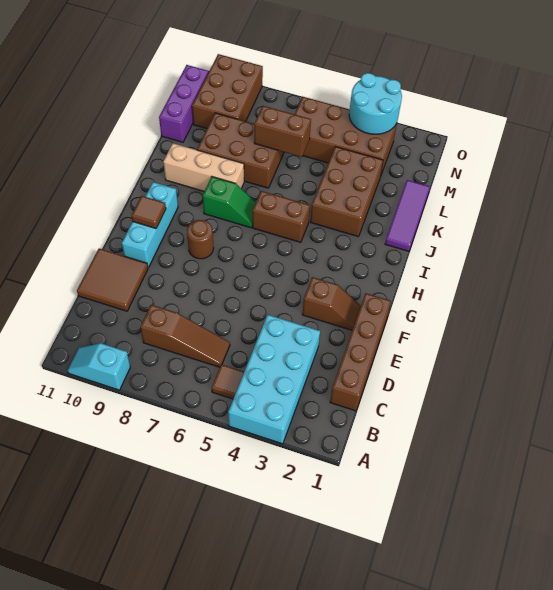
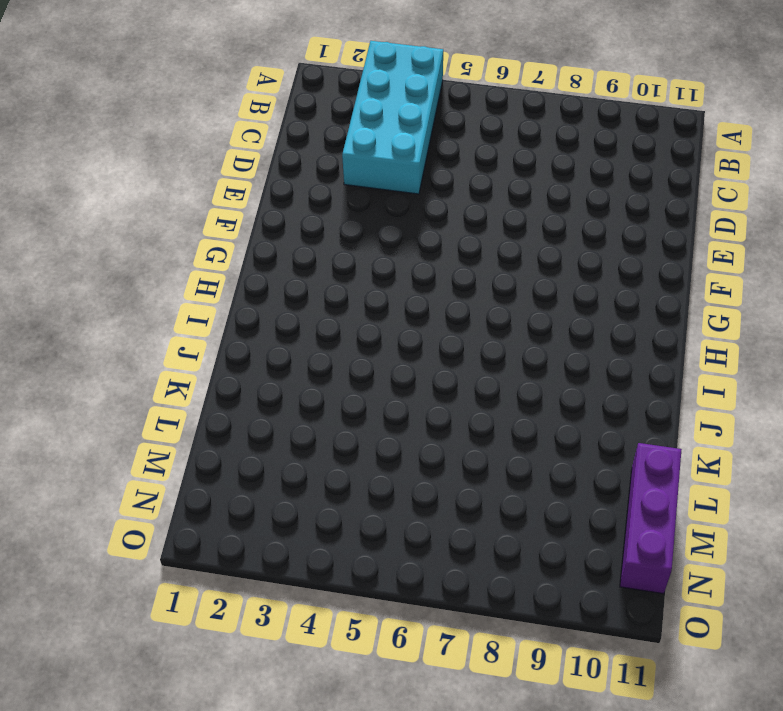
none -> cyan 1x2 slope [68,343,130,390]
none -> brown 1x1 tile [212,364,244,399]
none -> brown 1x4 brick [330,293,391,411]

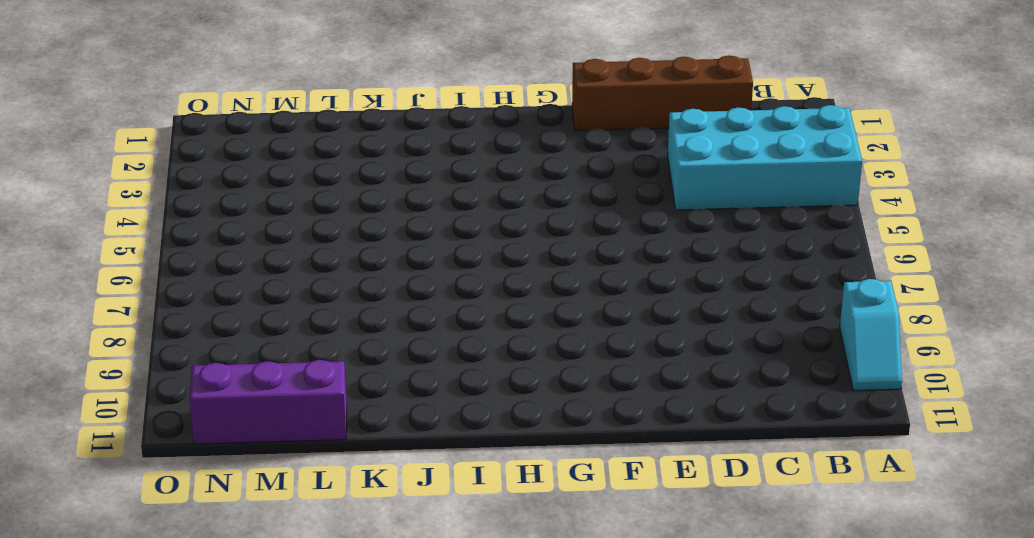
none -> brown 1x1 tile [212,364,244,399]
none -> brown 1x3 slope [140,305,230,367]
none -> brown 2x2 tile [77,249,148,311]

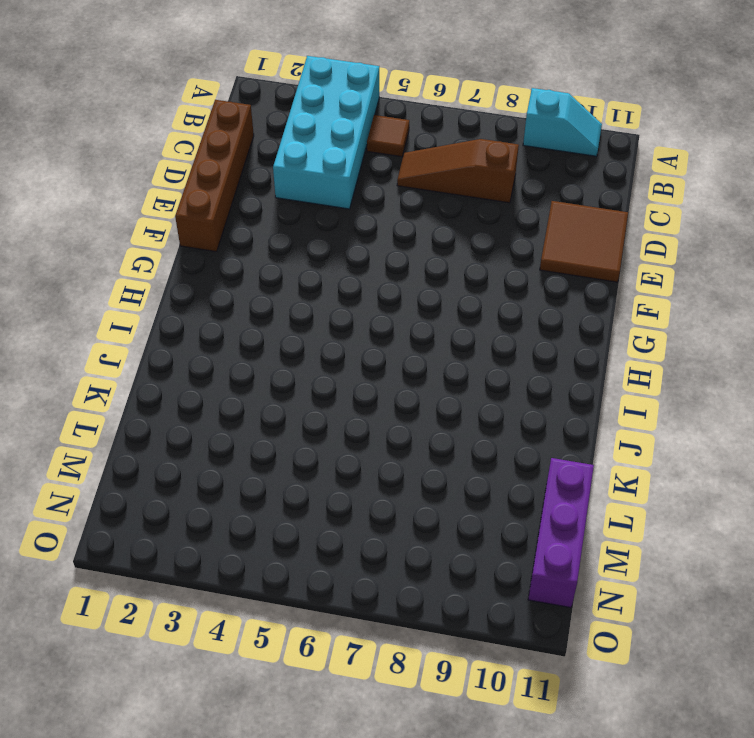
none -> brown 1x2 slope [302,277,361,330]
none -> cyan 1x3 brick [122,182,178,268]
none -> brown 1x1 round brick [187,220,214,259]

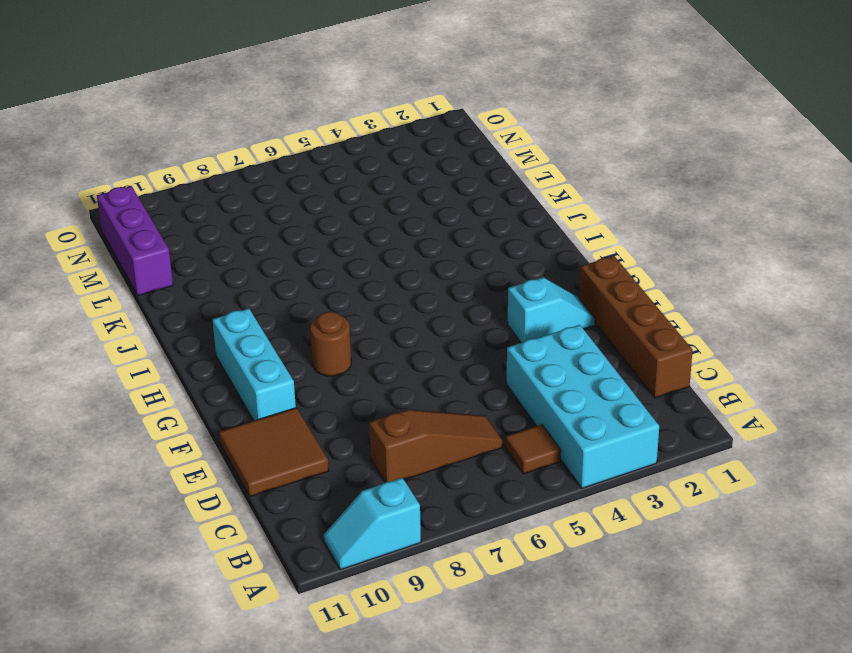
cyan 1x2 slope [508,277,595,343] -> brown 1x2 slope [302,277,361,330]
none -> brown 1x2 brick [253,191,310,242]
none -> green 1x2 slope [203,177,256,228]
none -> purple 1x3 tile [385,180,430,251]

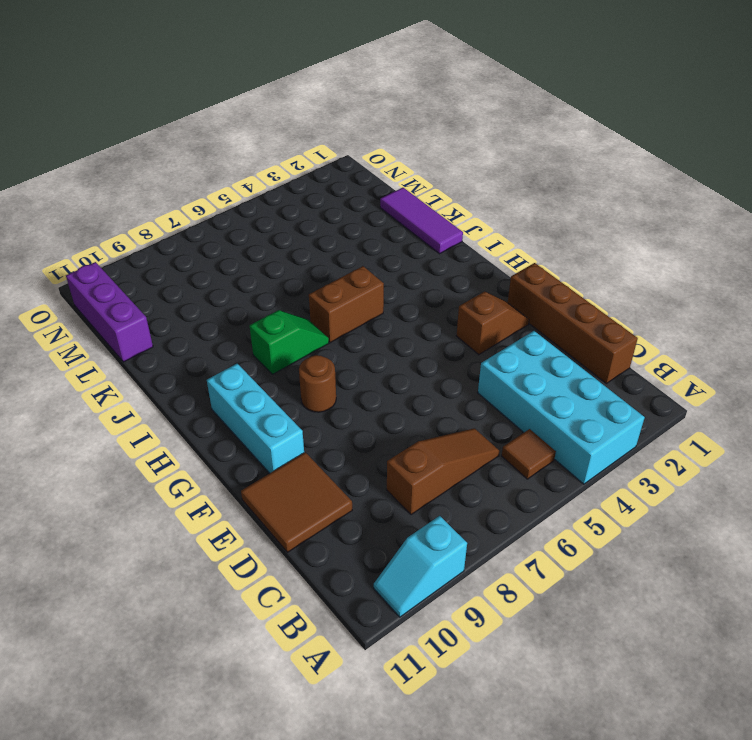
none -> brown 2x3 brick [310,147,383,237]
none -> tan 1x3 brick [163,143,244,191]
none -> brown 2x3 brick [197,113,284,188]

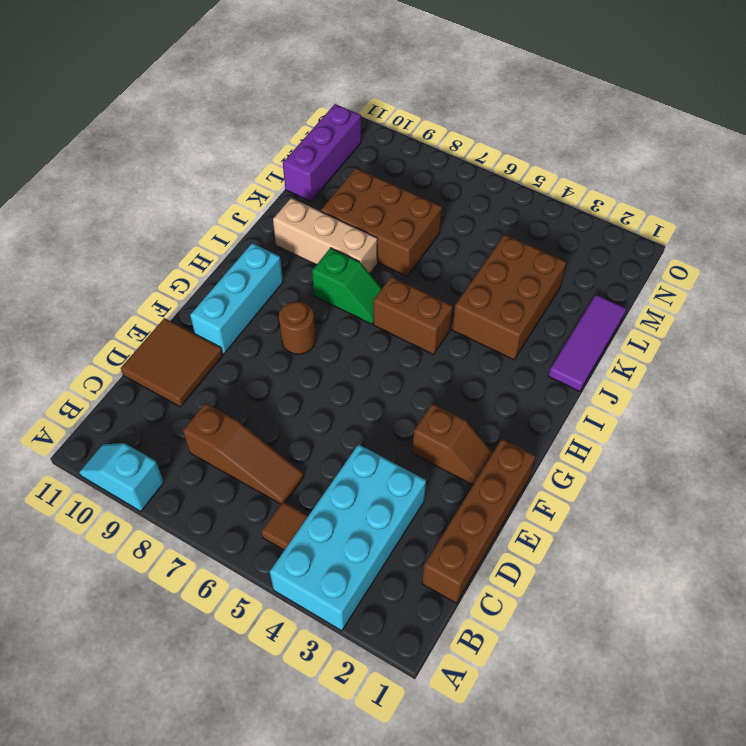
none -> brown 2x4 brick [295,97,397,174]
none -> brown 2x3 brick [192,54,263,129]
none -> brown 1x1 tile [131,196,166,228]

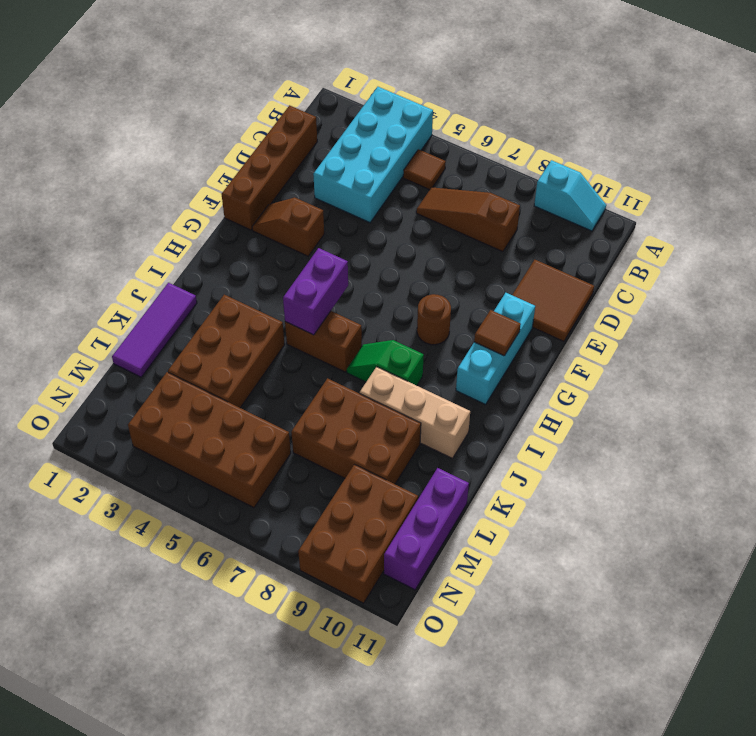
purple 1x2 brick [283,248,348,335] -> none
none -> brown 1x2 brick [254,106,311,157]
none -> cyan 2x2 round brick [349,73,402,134]

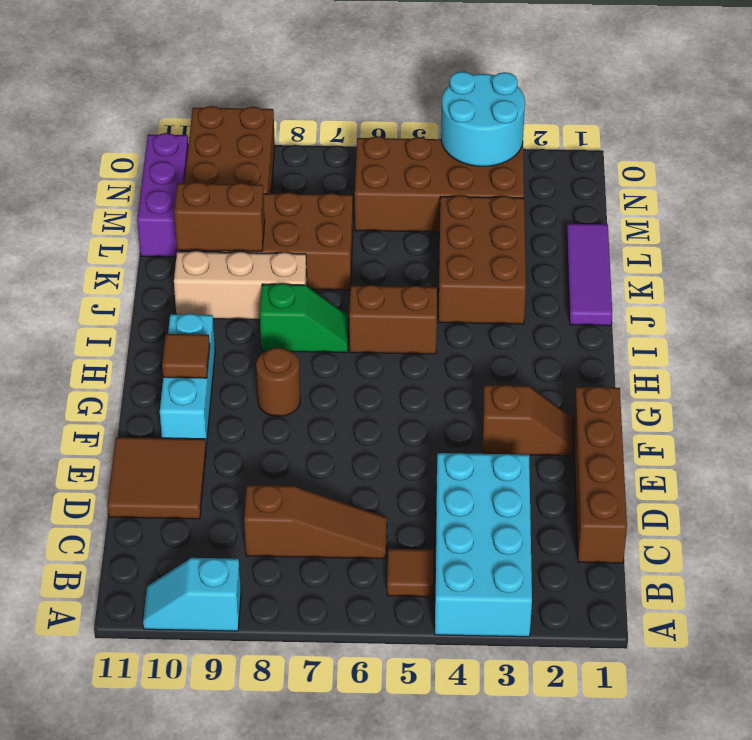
brown 1x2 brick [174,182,265,251] -> brown 1x2 brick moved to [254,106,311,157]

